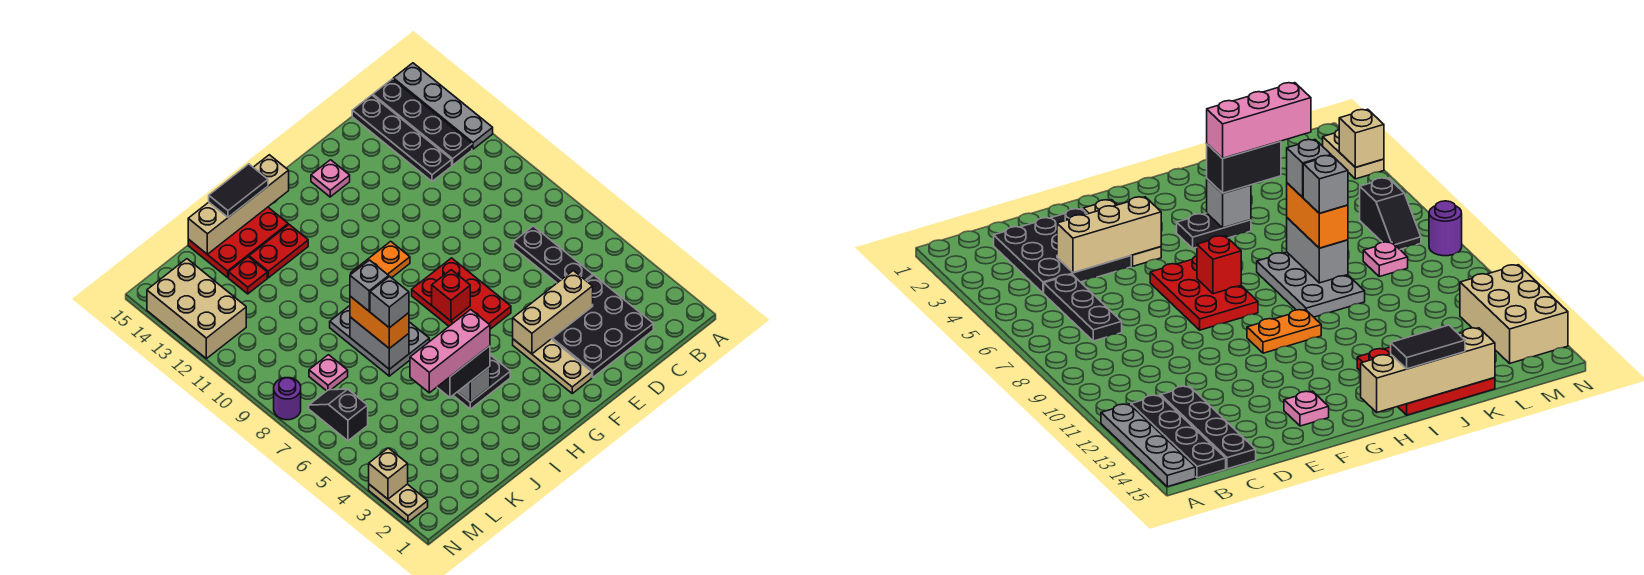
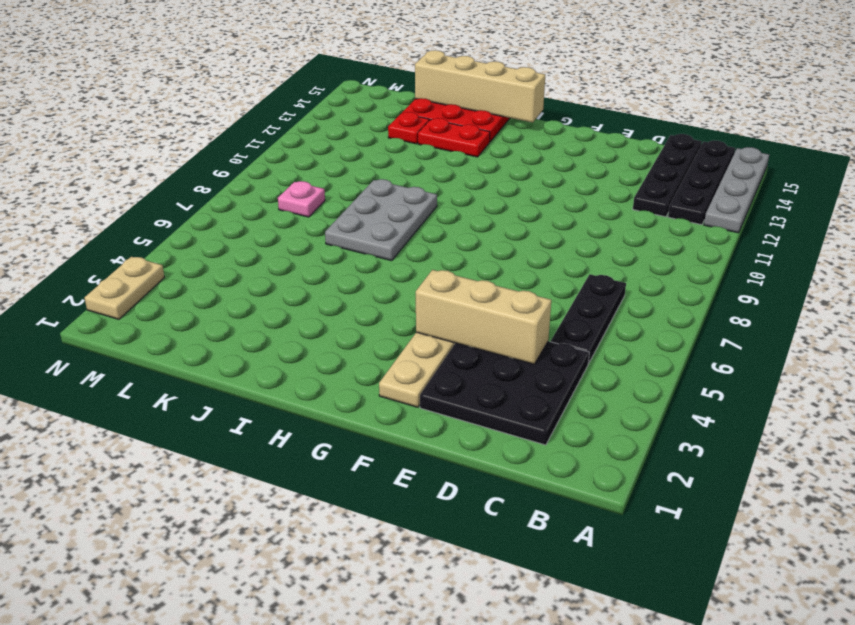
none -> red 2x3 plate [412,258,511,329]
none -> pink 1x1 plate [311,160,350,197]
none -> orange 1x2 plate [351,241,410,278]
none -> black 1x2 plate [453,356,510,409]

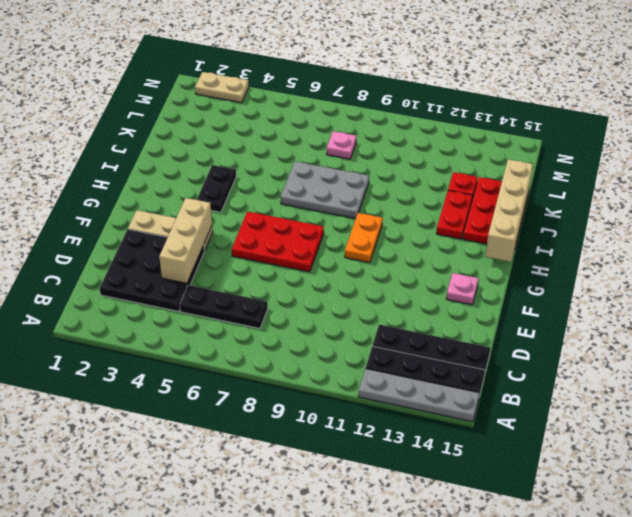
none -> black 1x2 slope [309,389,368,441]
none -> tan 2x3 brick [147,259,246,359]
none -> purple 1x1 round brick [274,378,301,420]
none -> red 1x1 brick [432,270,470,321]

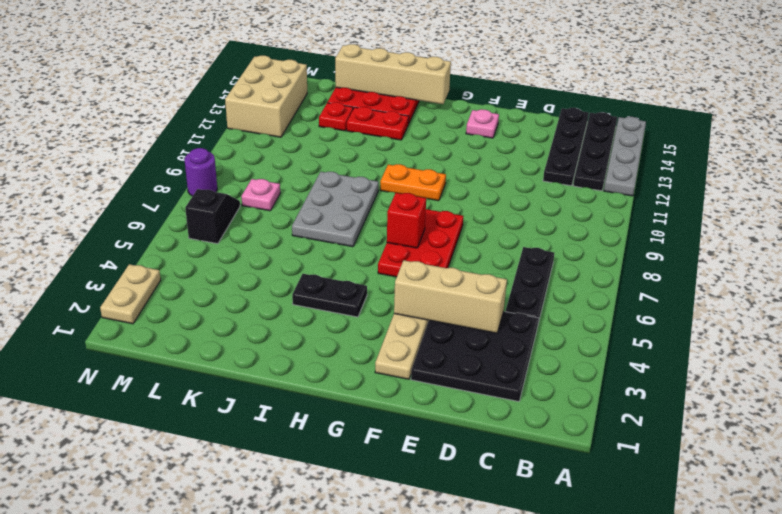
none -> grey 1x1 brick [458,367,490,402]
none -> grey 1x2 brick [350,317,409,369]
none -> tan 1x1 brick [369,448,408,499]
none -> black 1x2 brick [437,346,490,397]

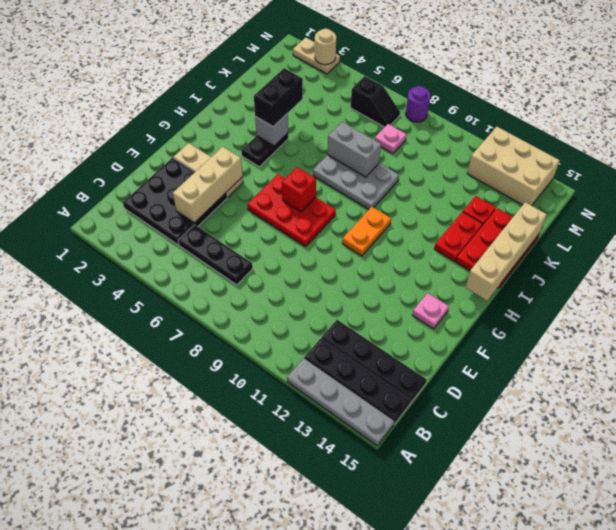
tan 1x1 round brick [315,29,336,65] -> tan 1x1 brick [369,448,408,499]
none -> black 1x2 tile [209,164,268,217]
none -> orange 1x2 brick [350,296,409,348]
none -> pink 1x3 brick [410,310,490,393]
none -> grey 1x1 brick [370,276,409,328]

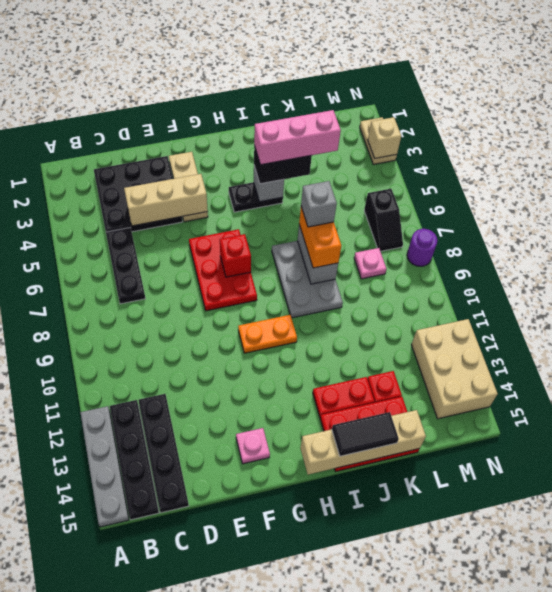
none -> grey 1x1 brick [350,260,389,311]

